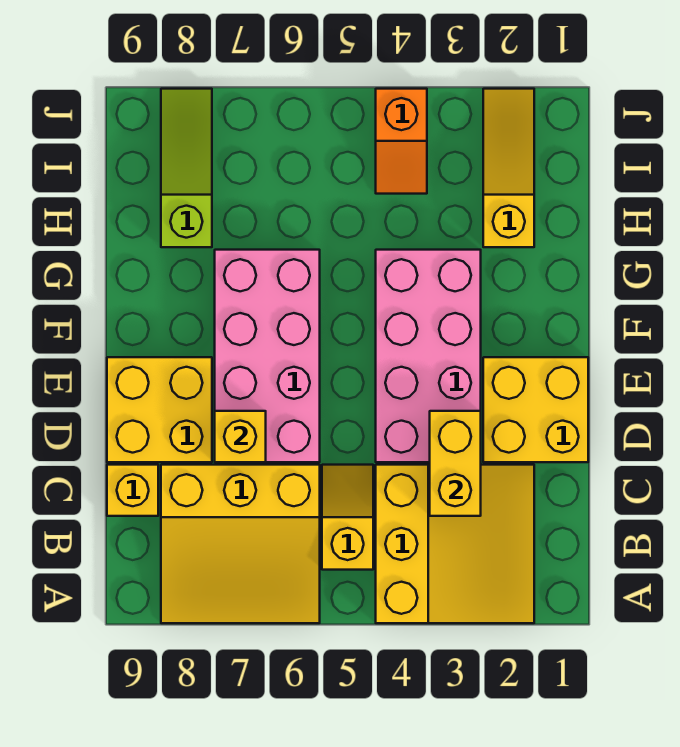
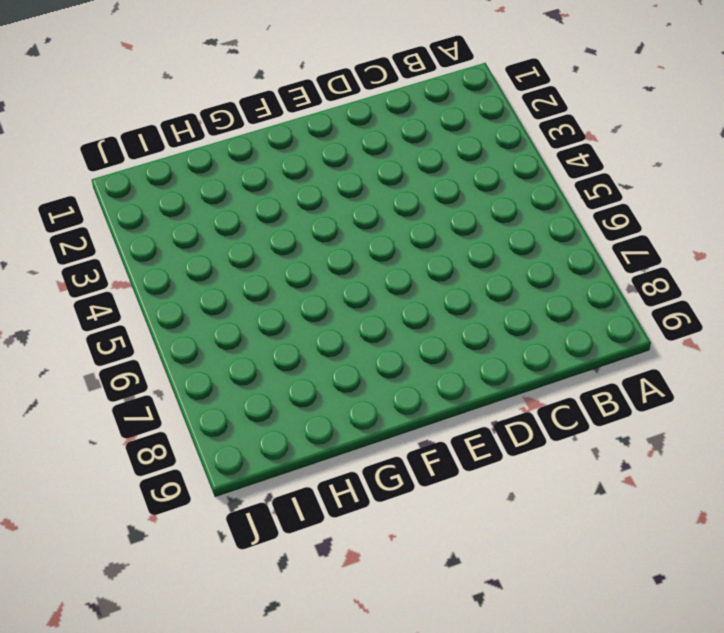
none -> yellow 3x3 slope [376,465,534,623]
none -> yellow 3x3 slope [161,465,320,623]
none -> yellow 1x2 slope [322,465,373,570]

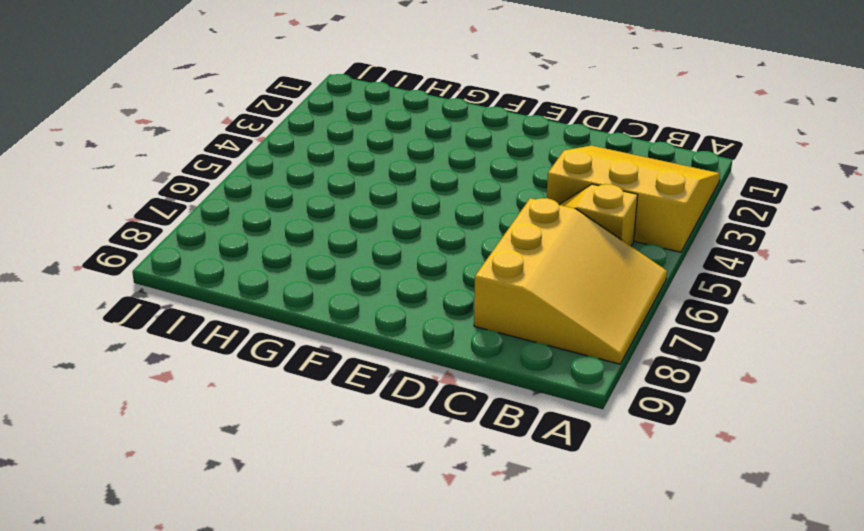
none -> yellow 1x1 brick [107,465,158,516]
none -> yellow 2x2 brick [483,357,588,462]
none -> pink 2x4 brick [376,250,481,462]

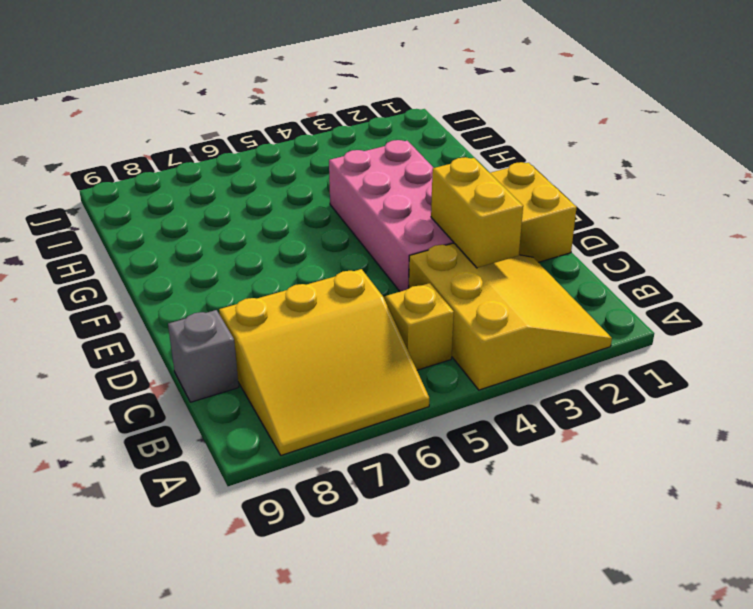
grey 1x1 brick [168,310,239,402] -> yellow 1x1 brick [107,465,158,516]
none -> pink 2x4 brick [215,250,320,462]
none -> yellow 2x2 brick [107,357,212,462]
none -> yellow 1x3 slope [483,89,534,247]

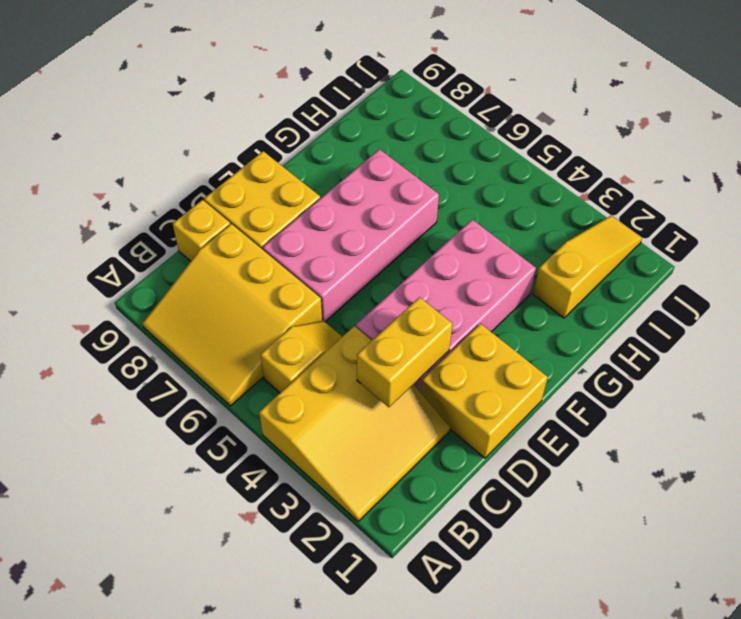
none -> lime 1x3 slope [161,89,212,247]
none -> orange 1x2 slope [376,89,427,194]
none -> yellow 1x1 brick [215,411,266,462]

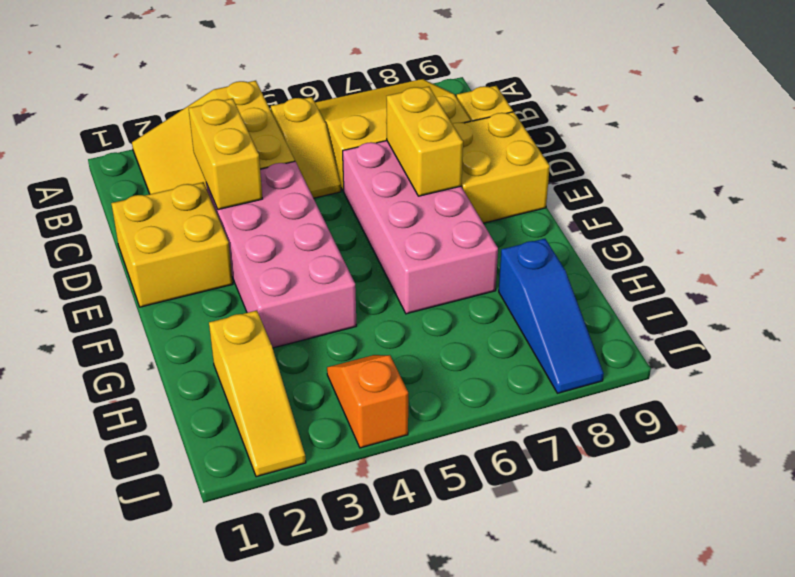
yellow 1x2 brick [387,87,463,196] -> yellow 1x1 brick [215,411,266,462]
blue 1x3 slope [499,239,604,393] -> lime 1x3 slope [161,89,212,247]

